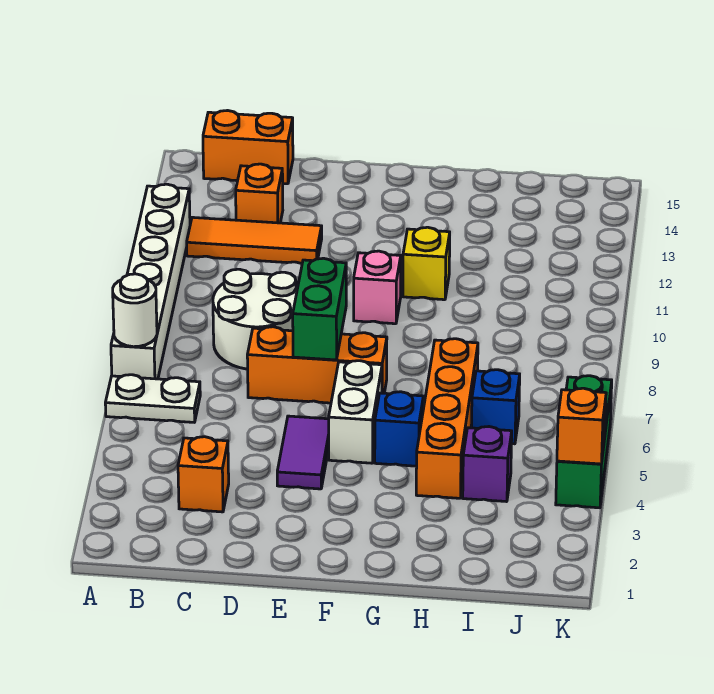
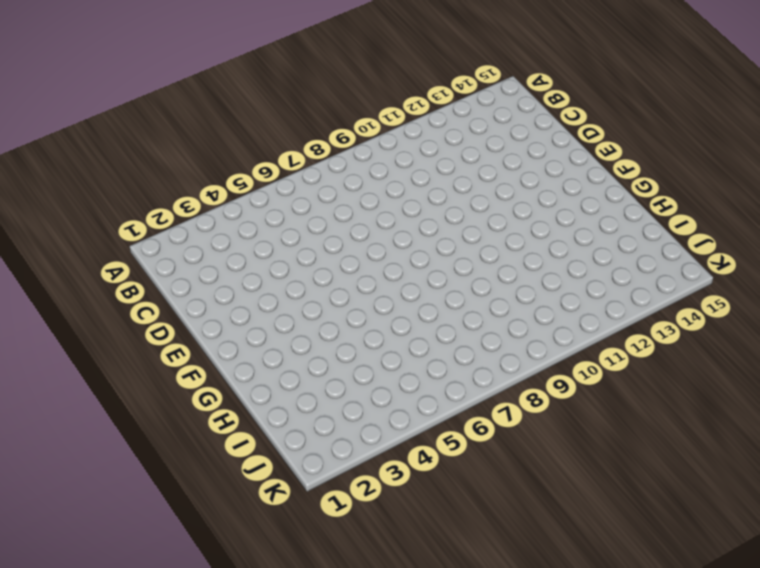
none -> white 1x2 plate [105,375,200,422]
none -> white 1x6 brick [111,184,190,379]
none -> orange 1x3 tile [187,217,322,264]

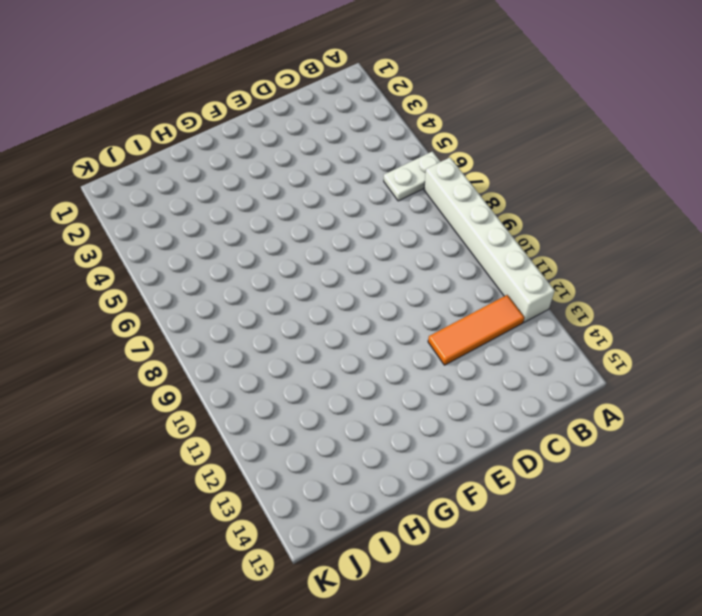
none -> orange 1x2 brick [203,111,293,184]
none -> orange 1x1 brick [178,437,229,512]
none -> white 2x2 round brick [213,269,297,369]

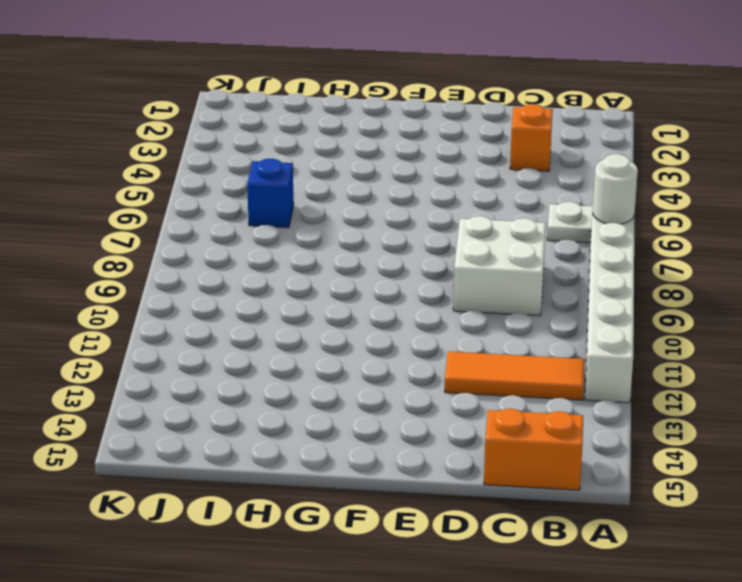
white 2x2 brick [453,216,546,316] -> white 2x2 round brick [213,269,297,369]
none -> orange 1x1 brick [236,164,283,223]
none -> orange 1x3 brick [247,327,387,403]
none -> purple 1x2 tile [277,416,329,489]

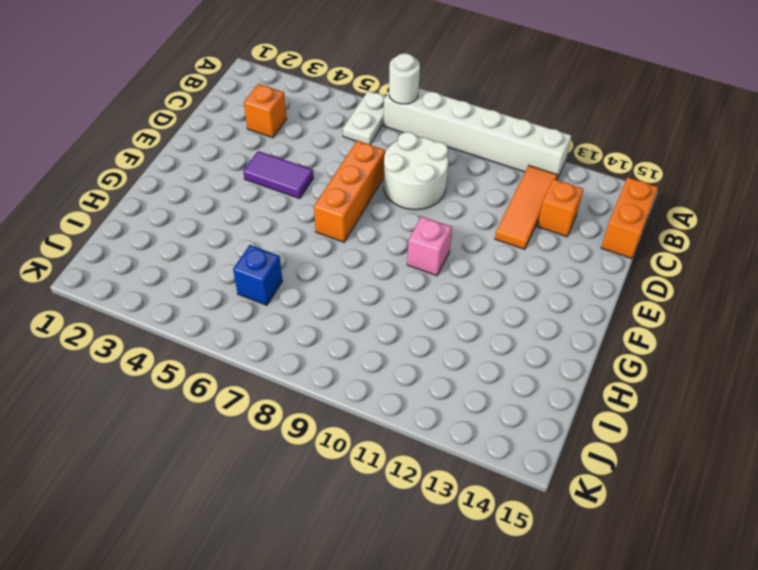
none -> white 1x2 brick [329,361,382,463]
none -> blue 1x1 brick [375,392,423,466]
none -> yellow 1x1 brick [403,227,450,300]

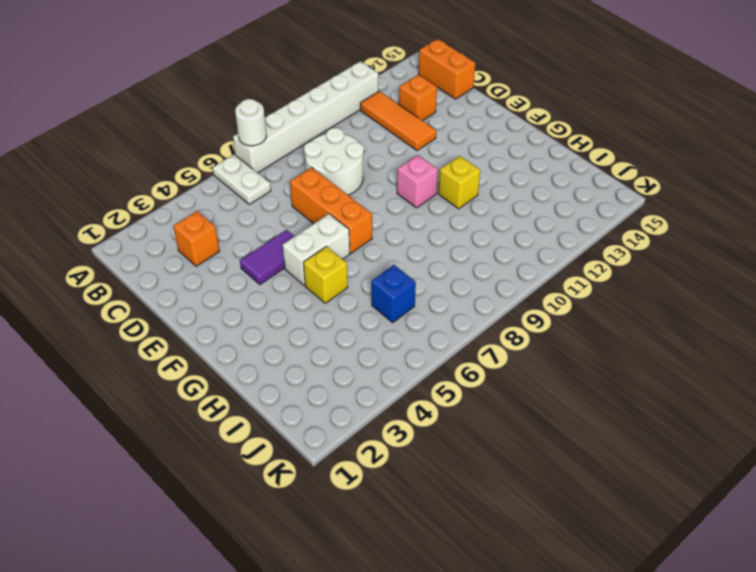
yellow 1x1 brick [303,246,348,303] -> blue 1x1 brick [375,392,423,466]
none -> orange 1x4 brick [416,339,478,498]
none -> purple 1x1 brick [463,427,512,502]
none -> green 1x3 brick [556,376,612,508]

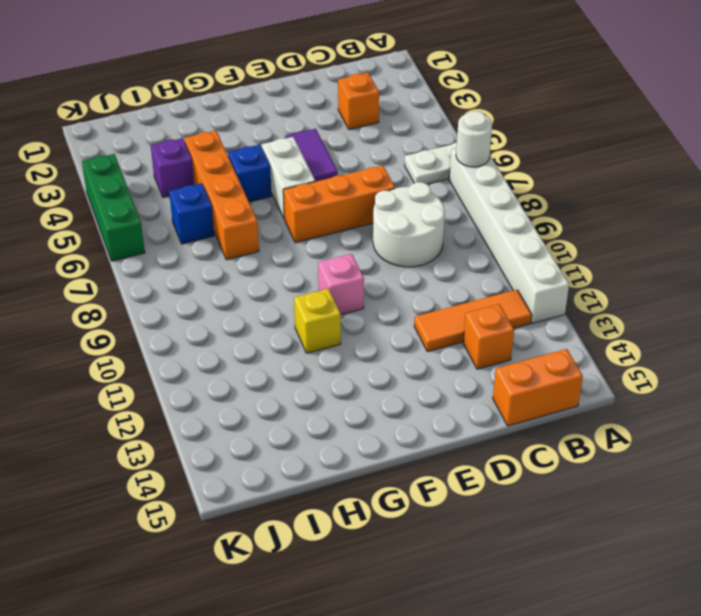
none -> green 1x2 brick [293,258,346,360]
none -> orange 1x1 brick [557,388,606,464]

